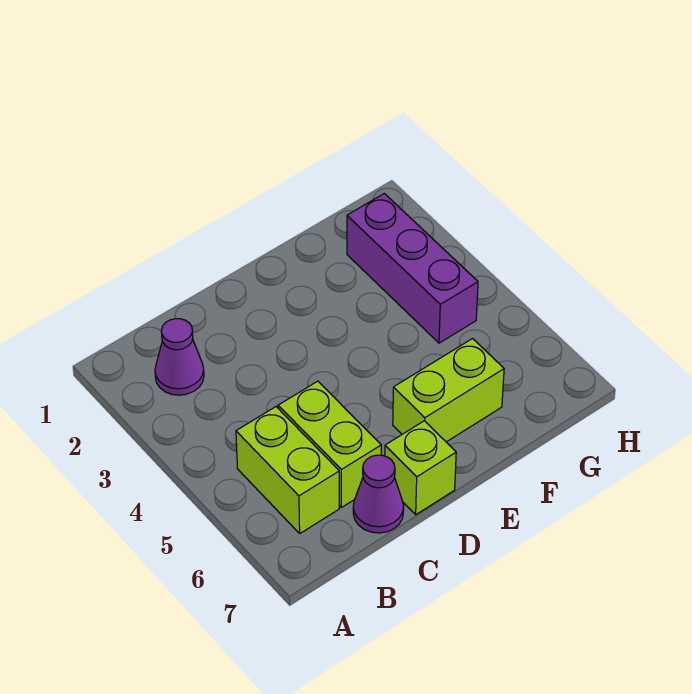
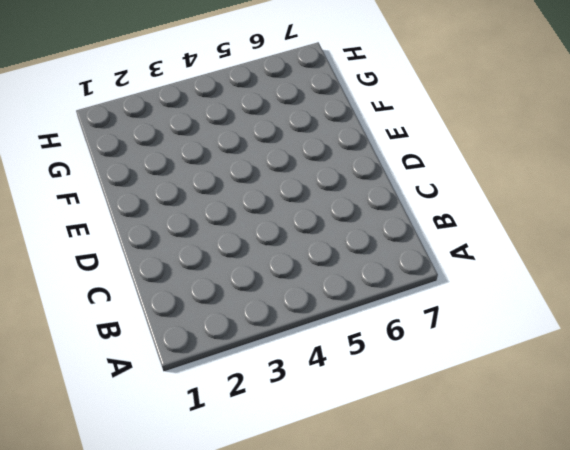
none -> purple 1x1 cone [155,318,204,395]
none -> lime 1x2 brick [236,407,339,533]

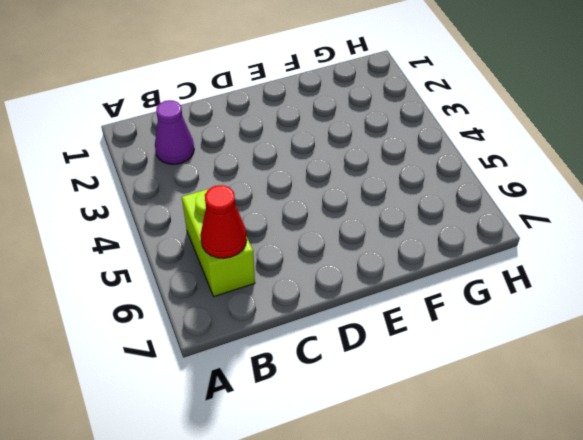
red 1x1 cone [200,185,247,258] -> none
none -> lime 1x2 brick [278,381,381,507]
none -> purple 1x1 cone [353,455,404,533]

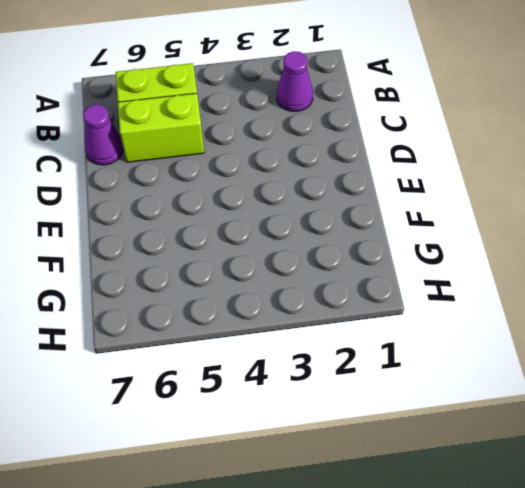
none -> lime 1x1 brick [385,421,456,515]
none -> lime 1x2 brick [393,339,504,442]

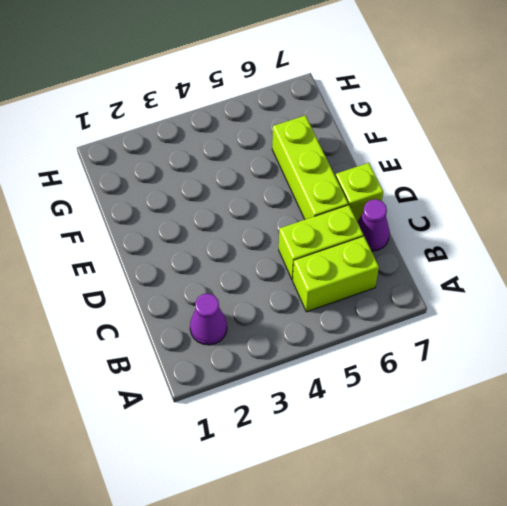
lime 1x3 brick [272,115,348,219] -> lime 1x2 brick [393,339,504,442]
none -> purple 1x3 brick [347,194,478,343]

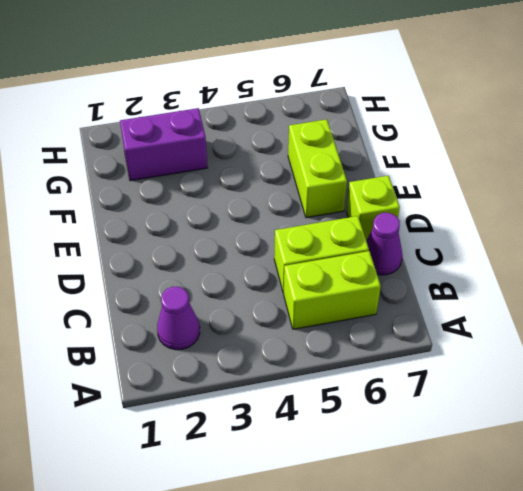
purple 1x2 brick [120,108,207,181] -> purple 1x3 brick [347,194,478,343]

